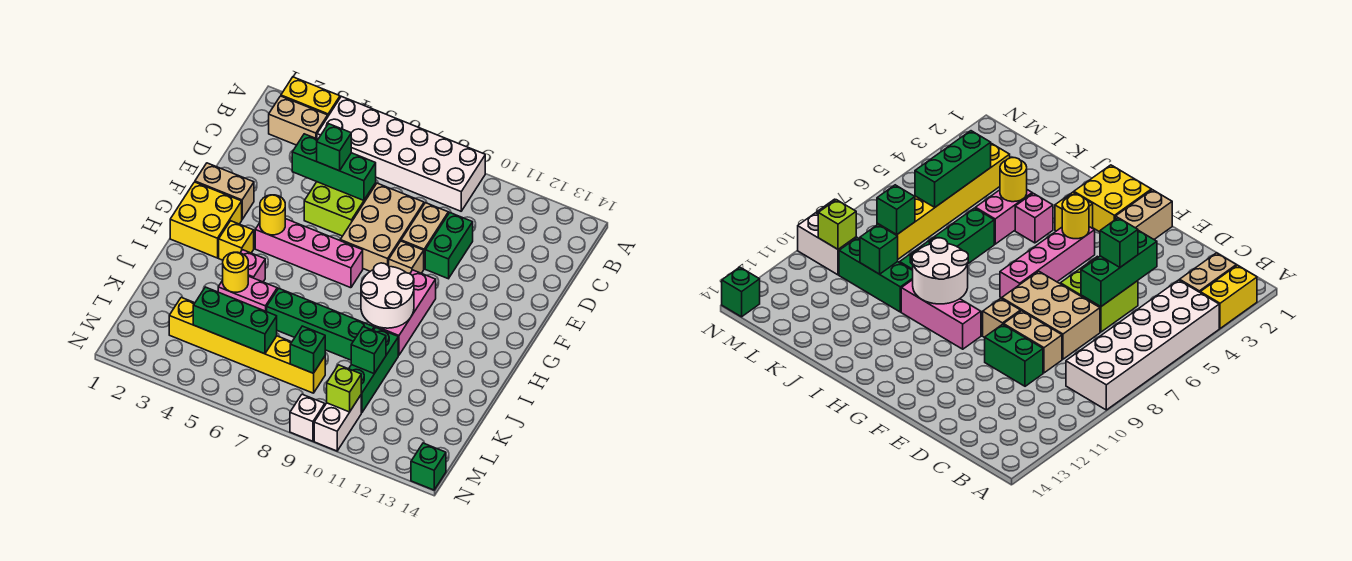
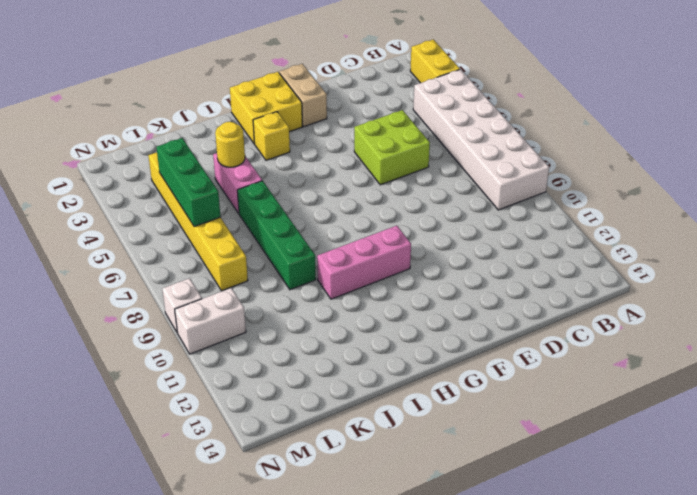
none -> tan 1x2 brick [269,96,328,145]
none -> tan 2x3 brick [340,183,424,271]
none -> tan 1x2 brick [401,203,448,269]
none -> green 1x2 brick [425,213,473,279]

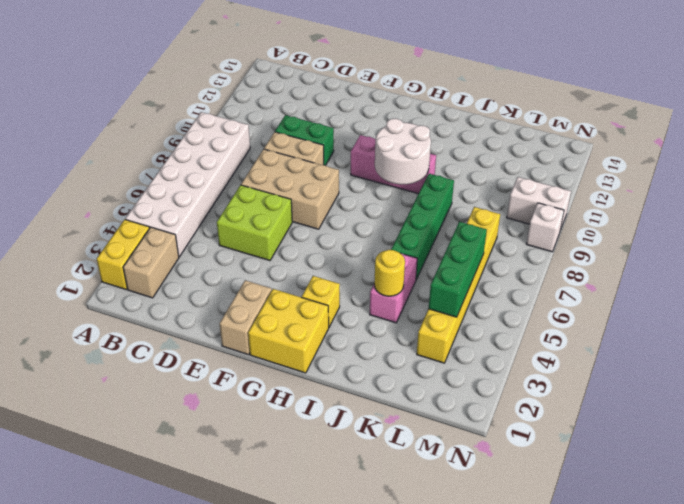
none -> tan 1x1 brick [389,241,424,273]
none -> pink 1x4 brick [255,219,363,288]
none -> pink 1x1 brick [240,250,265,282]
none -> green 1x3 brick [349,327,398,413]

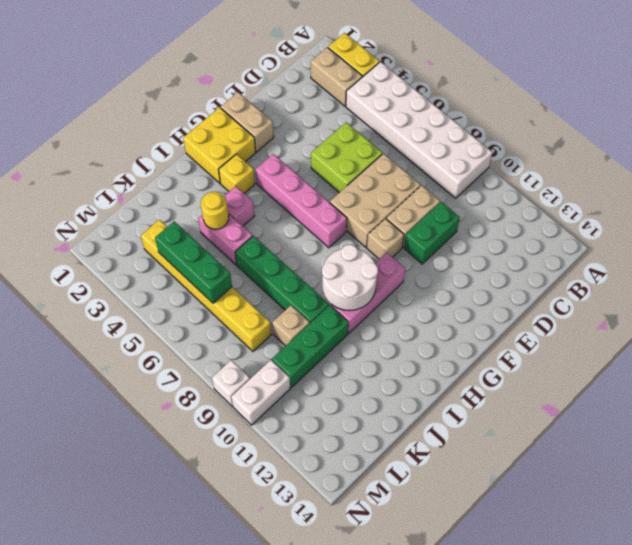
tan 1x1 brick [272,305,310,346] -> none
none -> green 1x1 brick [411,443,446,490]
none -> green 1x3 brick [292,134,376,200]
none -> yellow 1x1 round brick [260,195,285,235]
none -> green 1x1 brick [351,327,386,373]

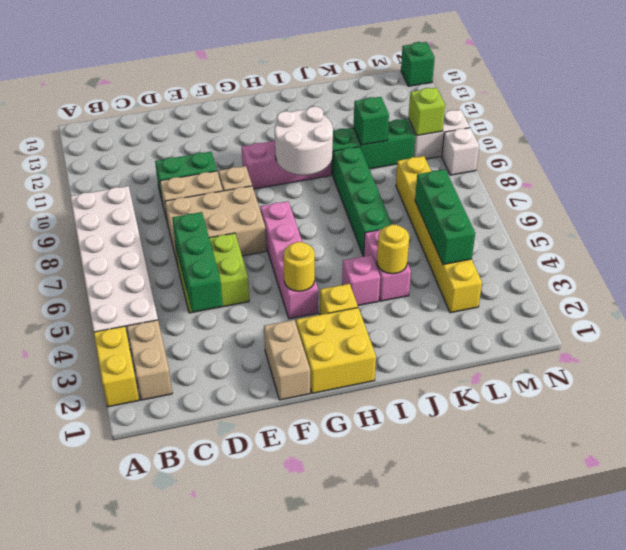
none -> green 1x1 brick [290,326,325,373]
none -> green 1x1 brick [317,124,351,171]

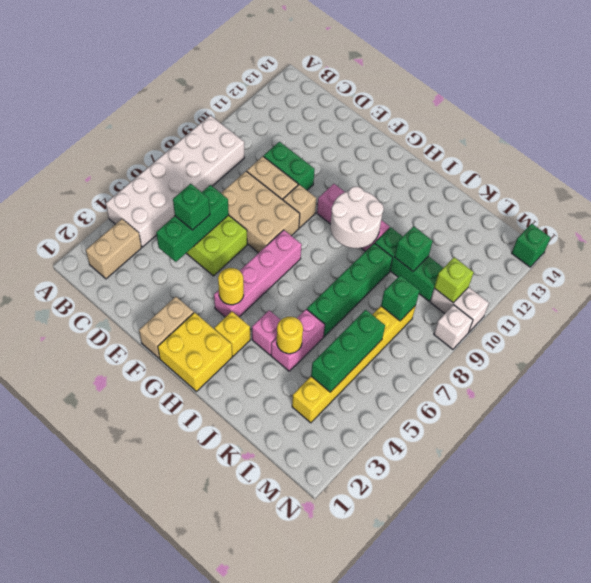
none -> yellow 1x2 brick [281,77,340,116]

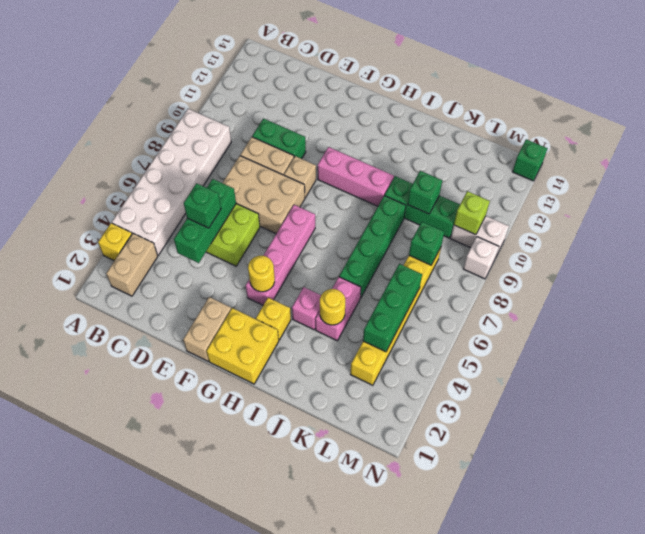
yellow 1x1 brick [98,223,132,261] -> yellow 1x2 brick [281,77,340,116]
none -> white 2x2 round brick [361,263,414,328]

